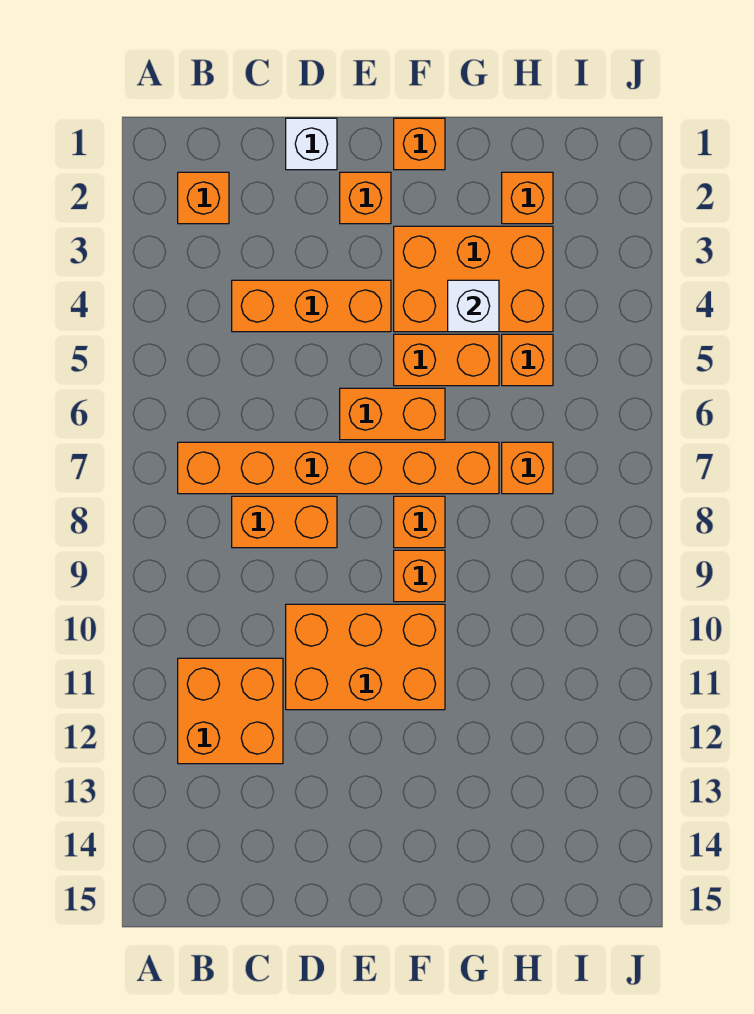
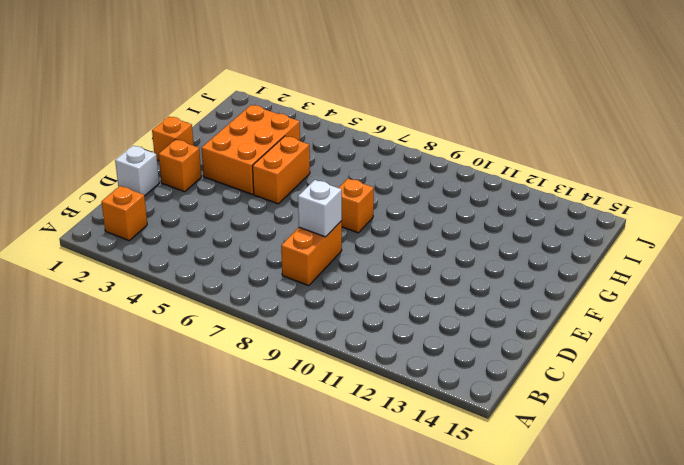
white 1x1 brick [298,180,342,237] -> white 1x1 brick moved to [448,280,499,332]
none -> orange 1x6 brick [178,442,499,494]
none -> orange 2x2 brick [178,658,283,764]
none -> orange 1x3 brick [232,280,391,332]

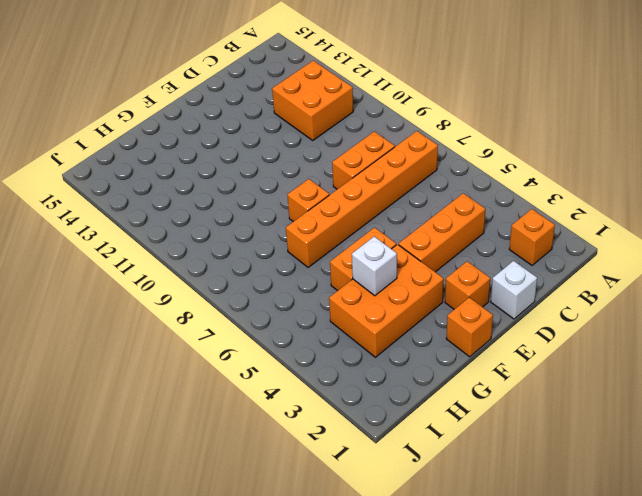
none -> orange 2x3 brick [286,604,445,710]
none -> orange 1x2 brick [340,388,445,440]
none -> orange 1x1 brick [394,550,445,602]

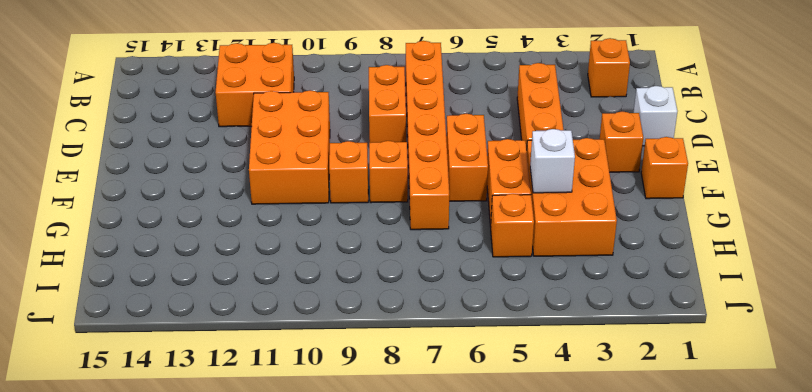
none -> orange 1x1 brick [502,172,553,224]
none -> orange 1x1 brick [502,442,553,494]

